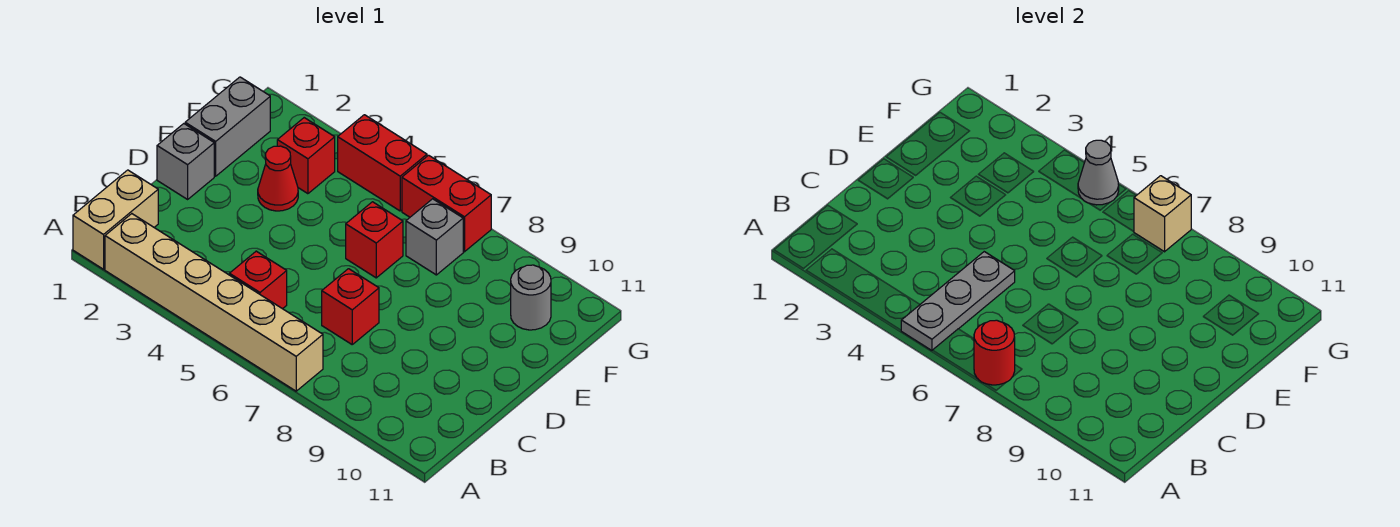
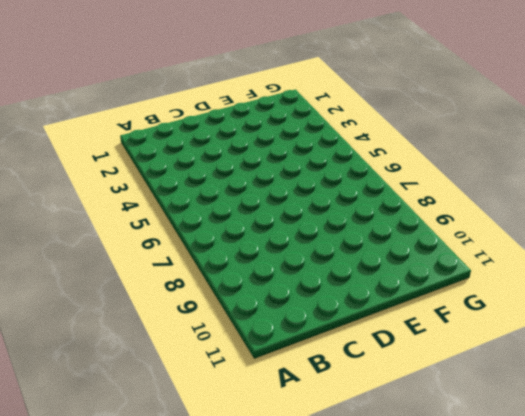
none -> tan 1x2 brick [73,170,158,269]
none -> tan 1x6 brick [105,214,323,391]
none -> red 1x1 brick [229,251,287,309]

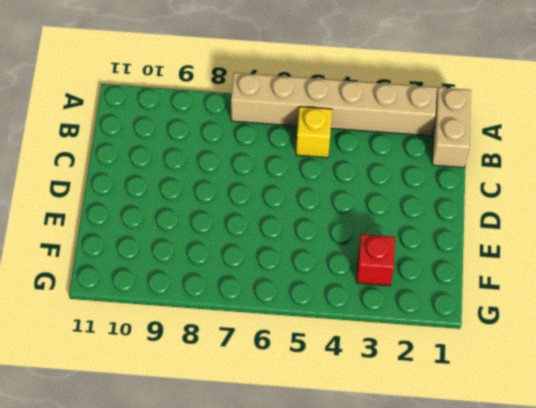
yellow 1x1 brick [296,107,332,158] -> red 1x1 brick [229,251,287,309]
none -> red 1x1 brick [322,269,379,344]
none -> grey 1x1 brick [157,124,214,199]
none -> grey 1x2 brick [185,77,270,176]

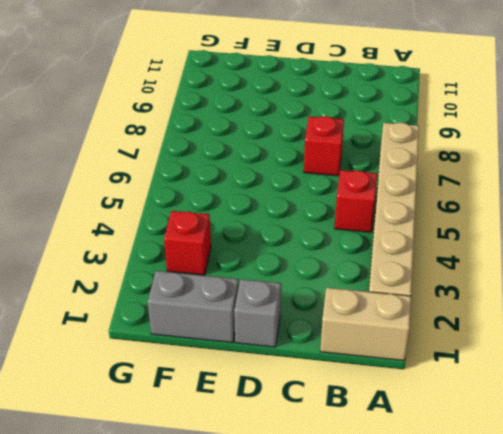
none -> red 1x1 cone [258,146,298,211]
none -> red 1x1 brick [346,202,403,278]
none -> grey 1x1 brick [406,199,463,275]

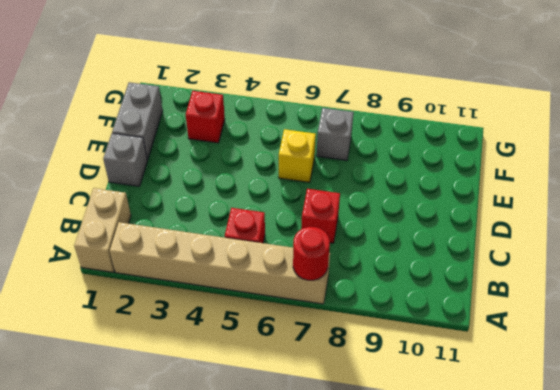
yellow 1x1 brick [279,129,316,182] -> red 1x1 brick [346,202,403,278]
none -> red 1x1 cone [258,146,298,211]
none -> grey 1x1 round brick [511,265,551,330]
none -> red 1x2 brick [338,115,427,211]

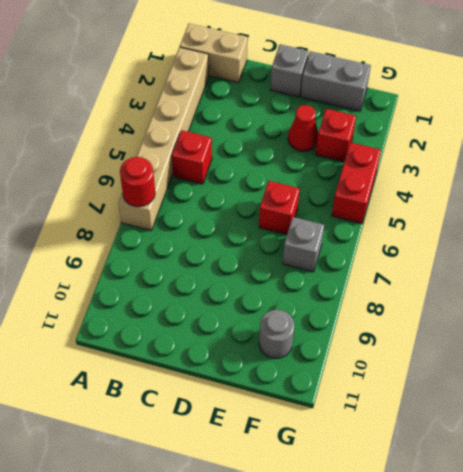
none -> red 1x1 brick [322,269,379,344]
none -> red 1x2 brick [402,155,491,252]
none -> grey 1x3 plate [901,252,1015,350]

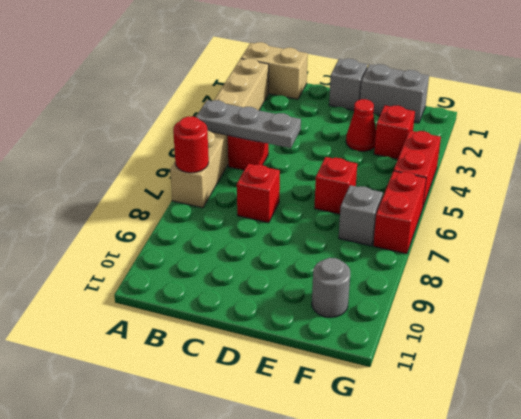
none -> grey 1x1 cone [1078,140,1119,205]
none -> tan 1x1 brick [1134,176,1191,252]

